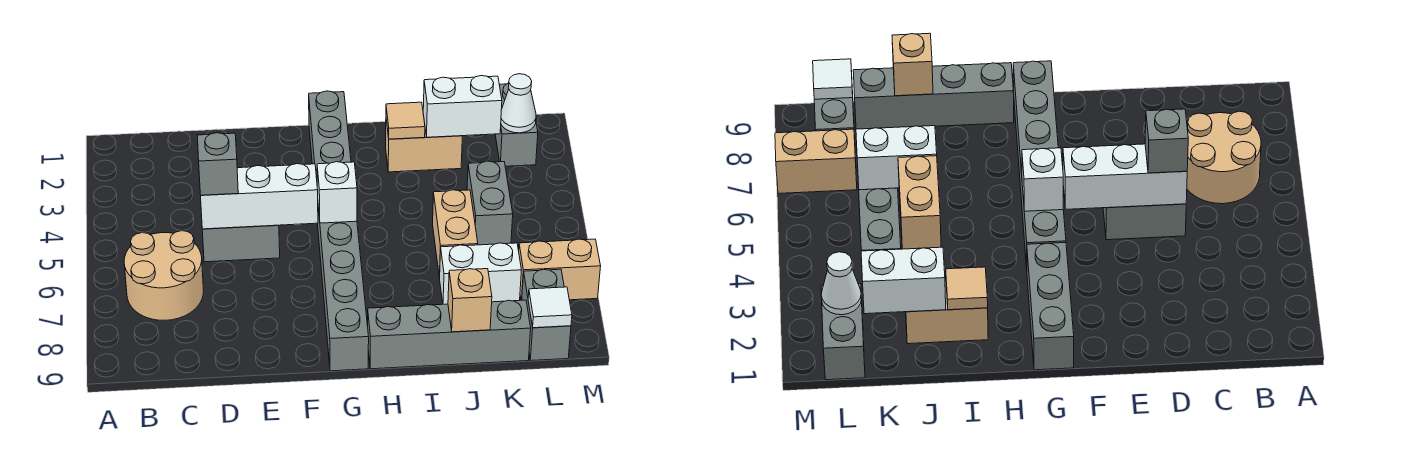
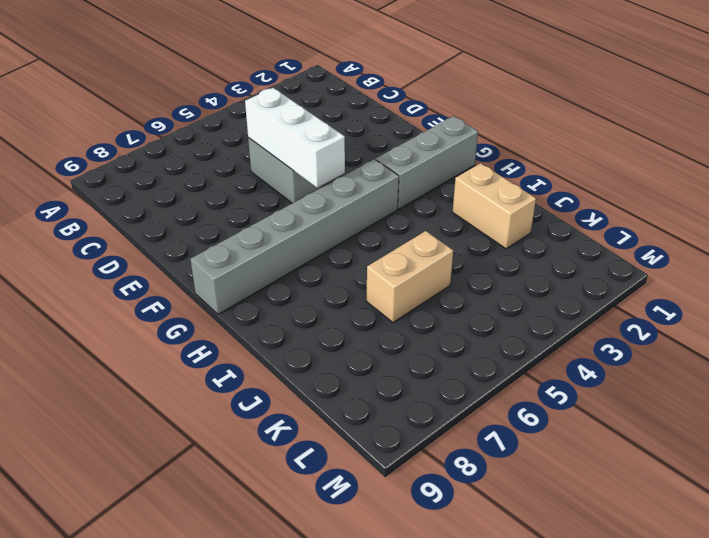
none -> tan 2x2 round brick [124,231,204,320]
none -> grey 1x4 brick [368,300,531,369]
none -> white 1x2 brick [440,243,521,304]

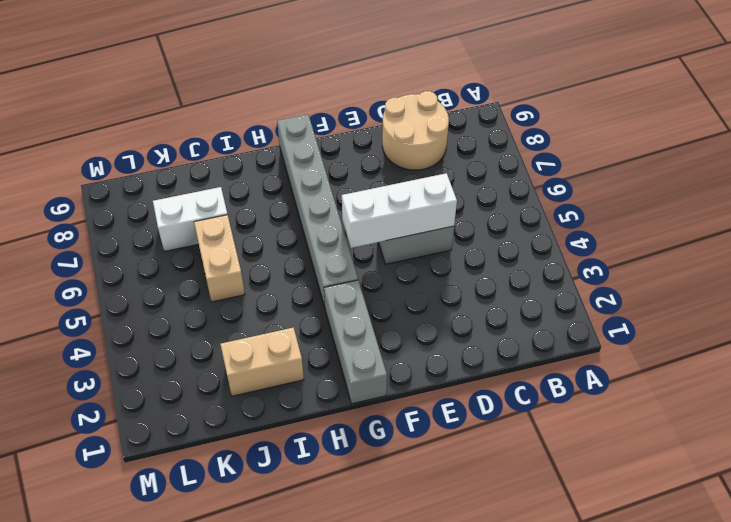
tan 2x2 round brick [382,91,449,170] -> tan 2x2 round brick moved to [124,231,204,320]
none -> grey 1x4 brick [368,300,531,369]
none -> grey 1x2 brick [467,161,513,245]
none -> grey 1x2 brick [495,83,538,166]

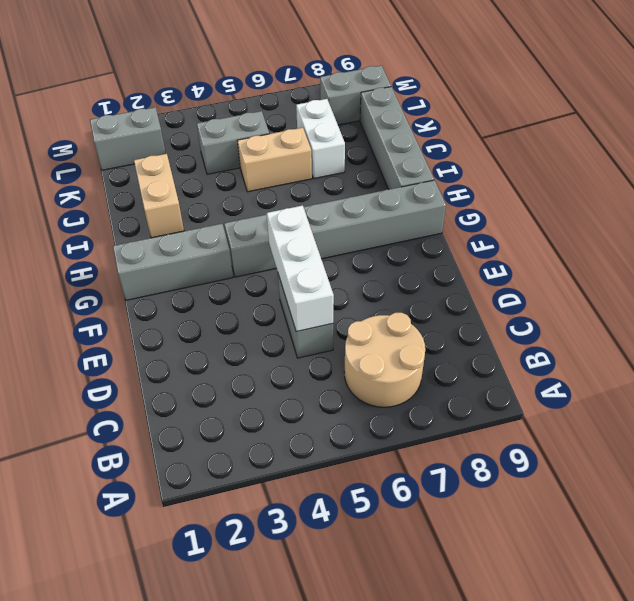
none -> tan 1x2 brick [519,239,601,300]
none -> white 1x1 brick [317,162,357,223]
none -> tan 1x1 tile [386,102,425,139]

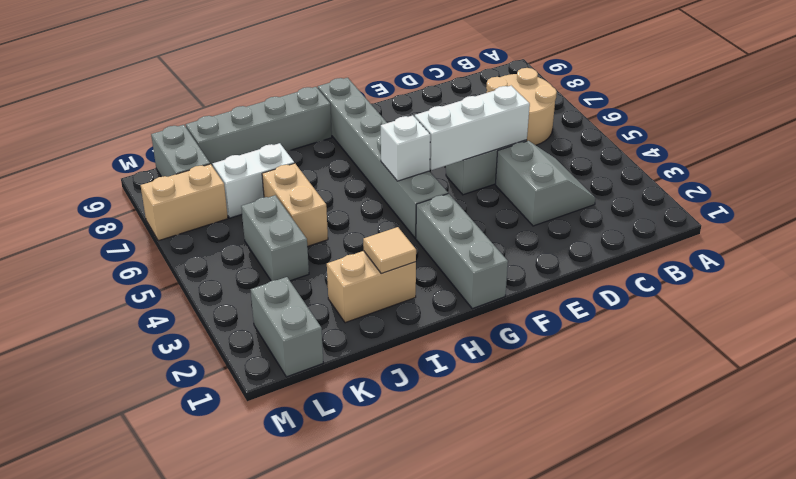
grey 2x2 slope [496,141,596,226] -> none
none -> white 1x2 brick [423,76,502,137]
none -> tan 1x1 brick [448,269,492,332]
none -> white 1x1 cone [501,74,536,133]

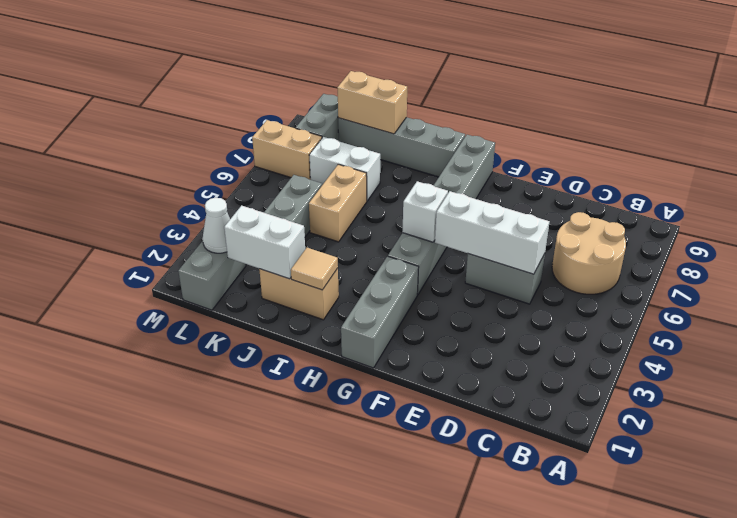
tan 1x2 brick [337,71,407,134] -> tan 1x1 brick [448,269,492,332]
none -> white 1x1 tile [528,287,572,328]
none -> grey 1x1 brick [197,133,238,195]

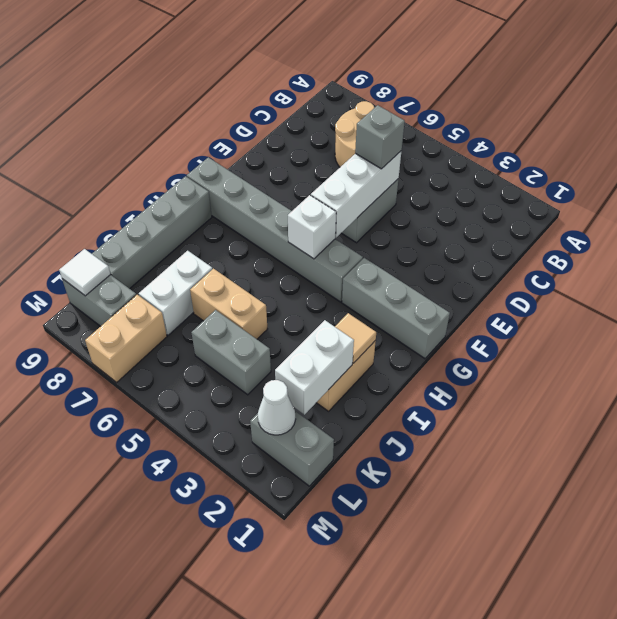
none -> tan 1x1 brick [448,269,492,332]

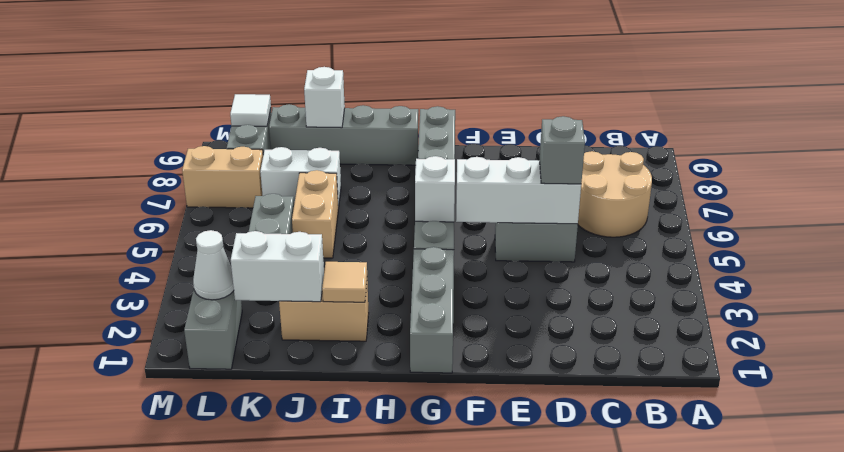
white 1x1 brick [304,67,345,128] -> tan 1x1 brick [448,269,492,332]

